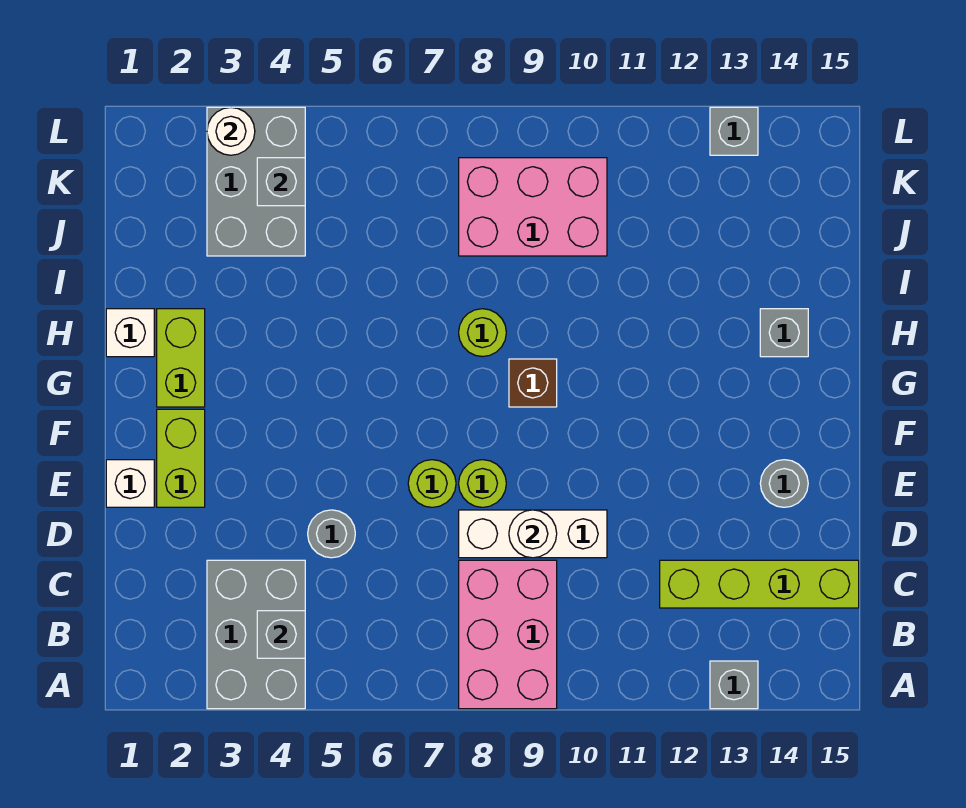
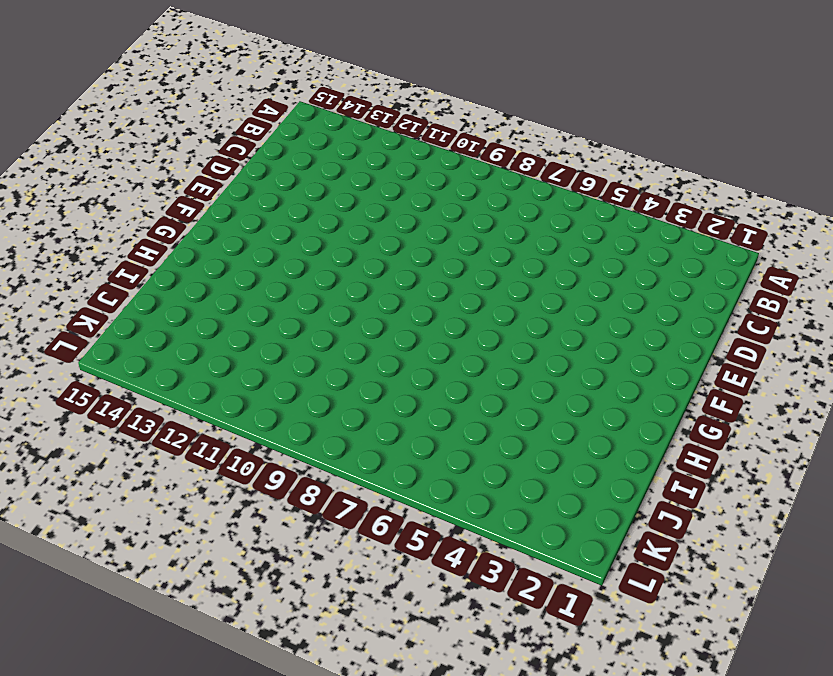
none -> grey 2x3 brick [207,560,305,709]
none -> pink 2x3 brick [459,560,557,709]
none -> grey 1x1 brick [710,661,758,709]

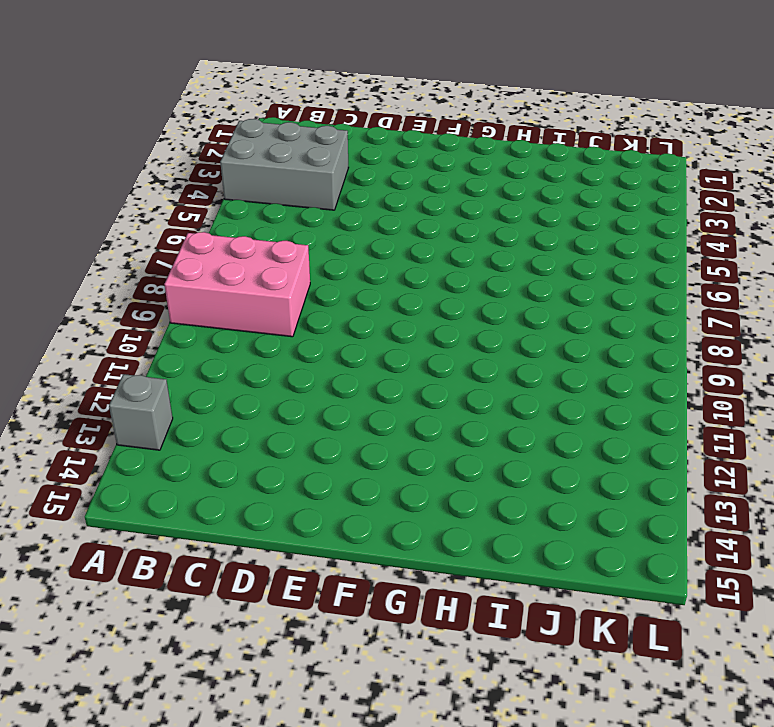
none -> lime 1x4 brick [660,560,859,608]
none -> grey 1x1 round brick [308,510,355,558]
none -> white 1x3 brick [459,510,607,558]

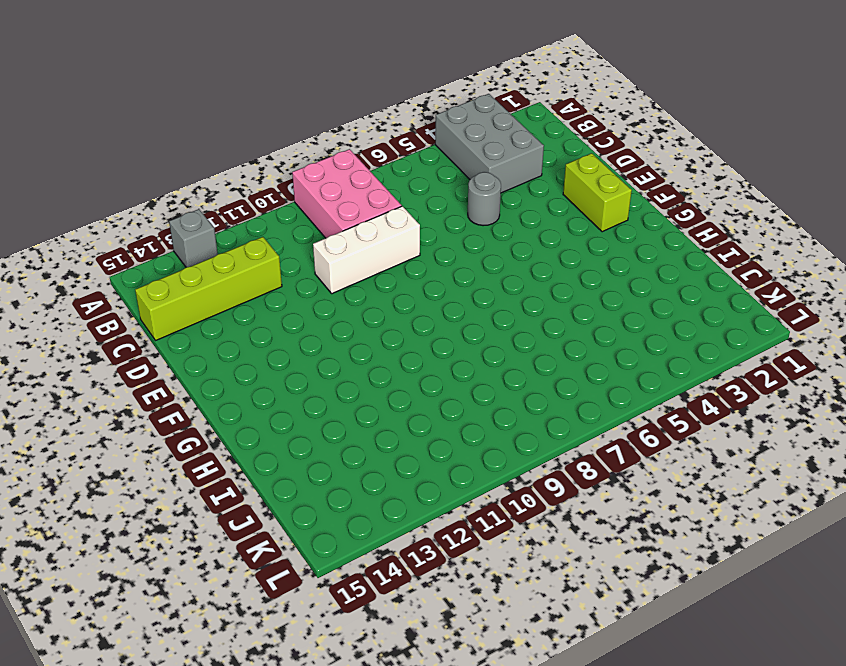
none -> white 1x1 brick [106,460,154,507]
none -> lime 1x1 round brick [408,460,456,507]
none -> lime 1x1 round brick [459,460,506,507]

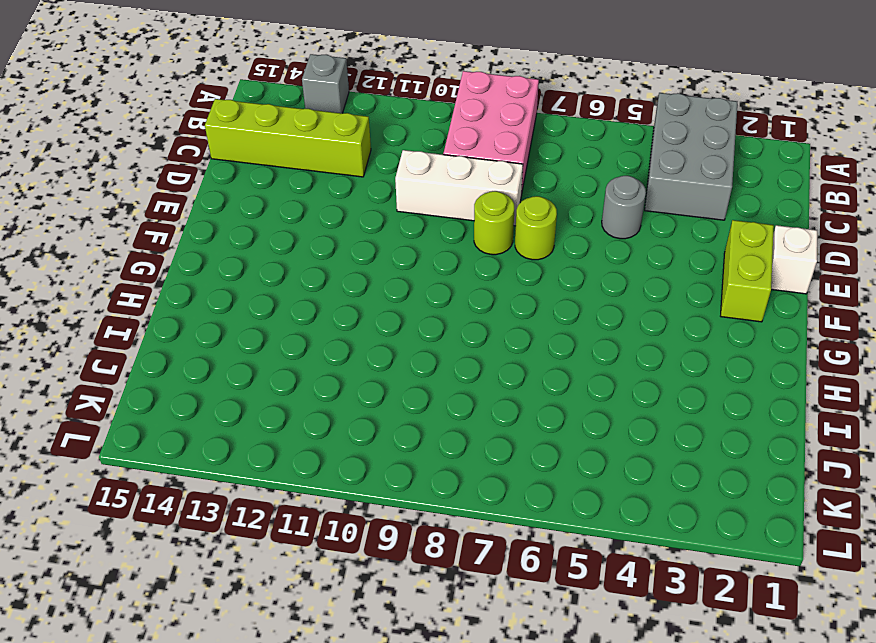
none -> grey 1x1 round brick [760,460,808,507]
none -> lime 1x2 brick [157,309,205,407]
none -> brown 1x1 brick [509,359,557,407]

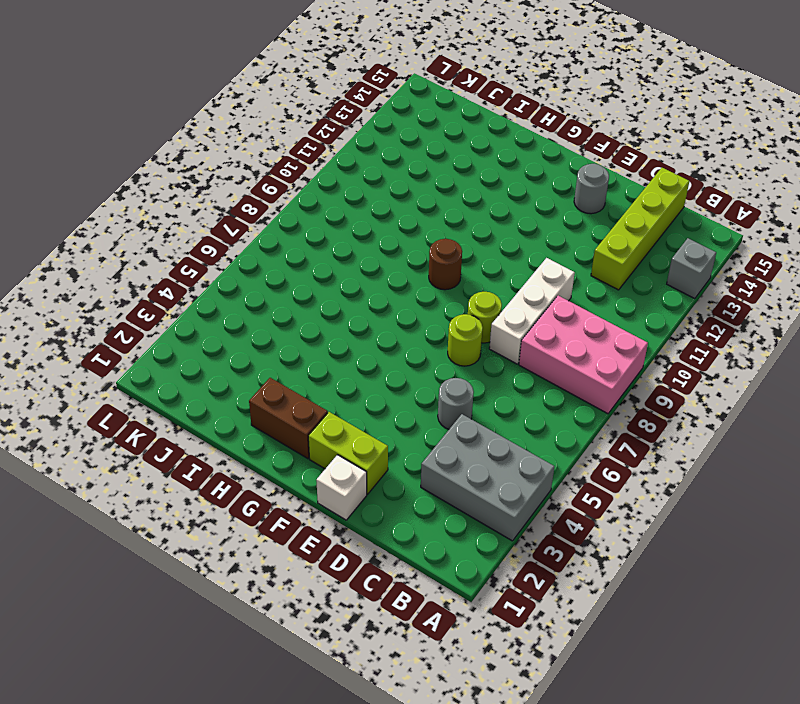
brown 1x2 brick [249,378,328,459] -> lime 1x2 brick [157,309,205,407]
brown 1x1 round brick [429,239,462,290] -> brown 1x1 brick [509,359,557,407]
none -> white 1x1 brick [106,309,154,357]
none -> lime 1x1 round brick [459,309,506,357]
none -> grey 1x1 brick [760,309,808,357]

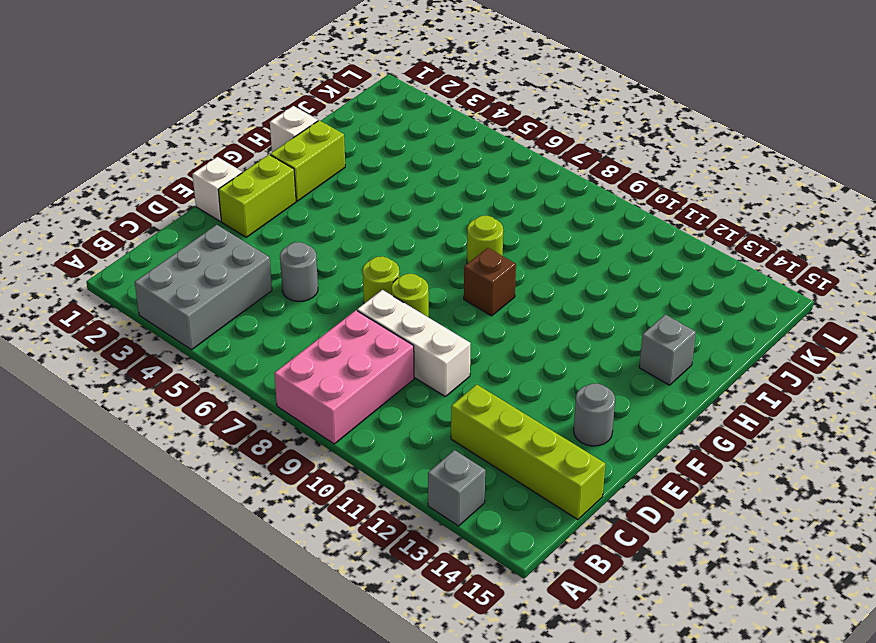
none -> grey 2x3 brick [207,107,305,256]
none -> pink 2x3 brick [459,158,607,256]
none -> grey 1x1 brick [710,107,758,155]

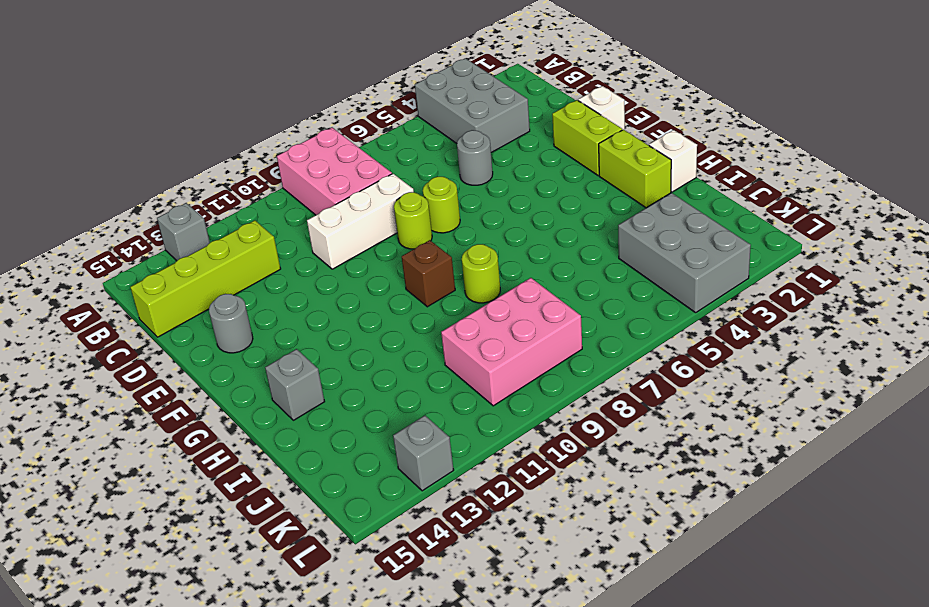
none -> grey 1x1 brick [257,611,305,658]
none -> white 1x1 round brick [509,510,557,558]
none -> grey 1x1 brick [257,158,305,206]

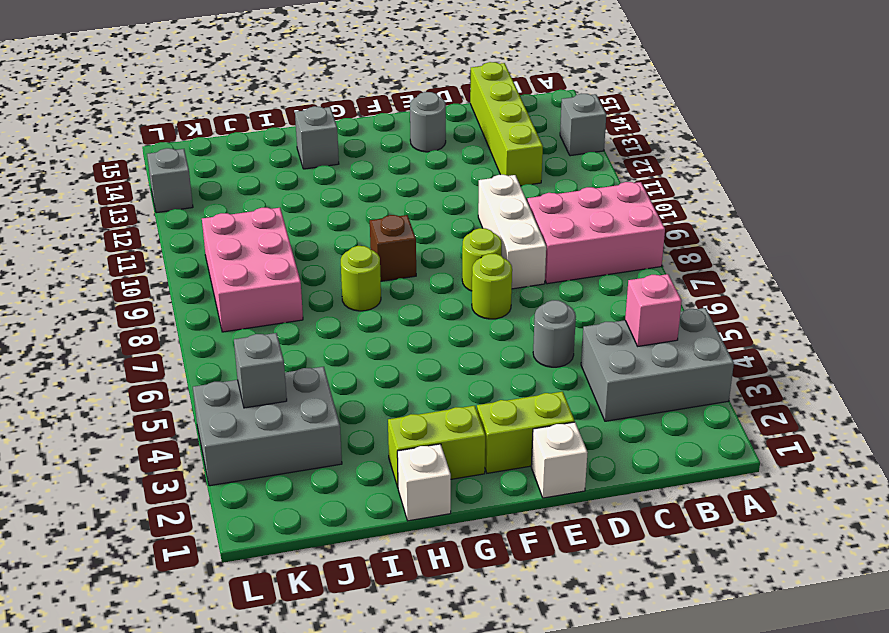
pink 1x1 brick [625,274,682,346] -> grey 1x1 brick [257,611,305,658]
none -> white 1x1 round brick [509,510,557,558]
none -> white 1x1 round brick [207,107,255,155]

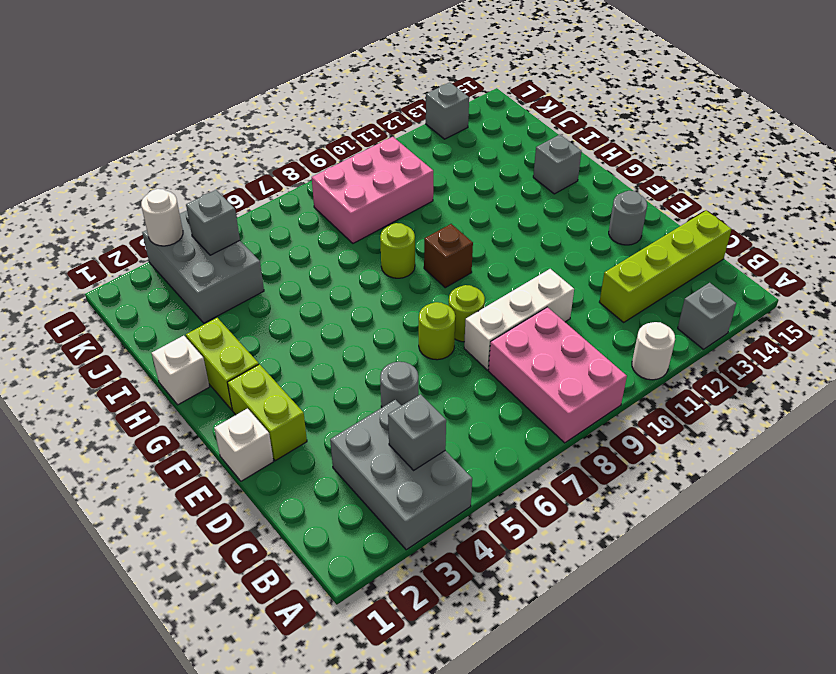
white 1x1 round brick [632,322,675,380] -> white 1x1 round brick moved to [509,510,557,558]

